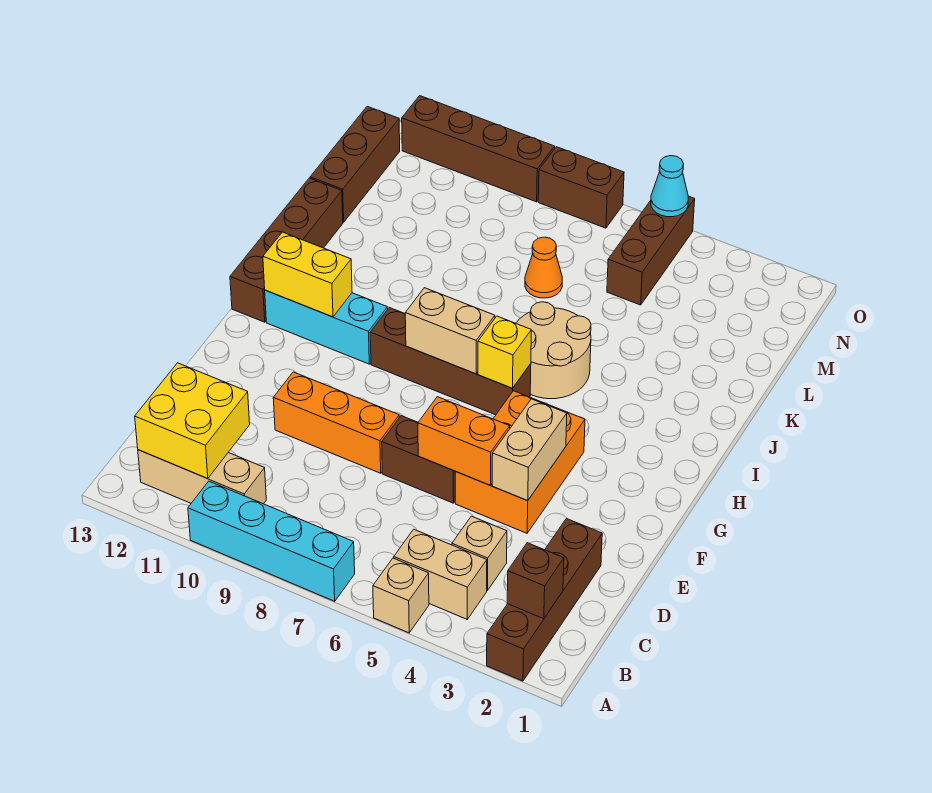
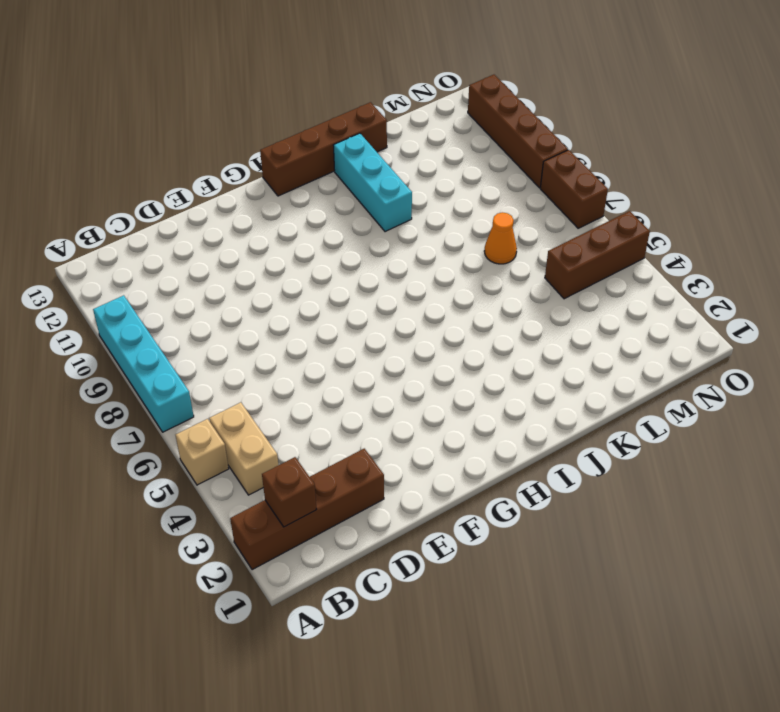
cyan 1x3 brick [333,133,412,232] -> cyan 1x3 brick moved to [265,290,388,364]
none -> tan 1x3 brick [138,450,266,504]
none -> tan 1x1 brick [452,516,507,590]
none -> orange 2x3 brick [455,391,585,533]

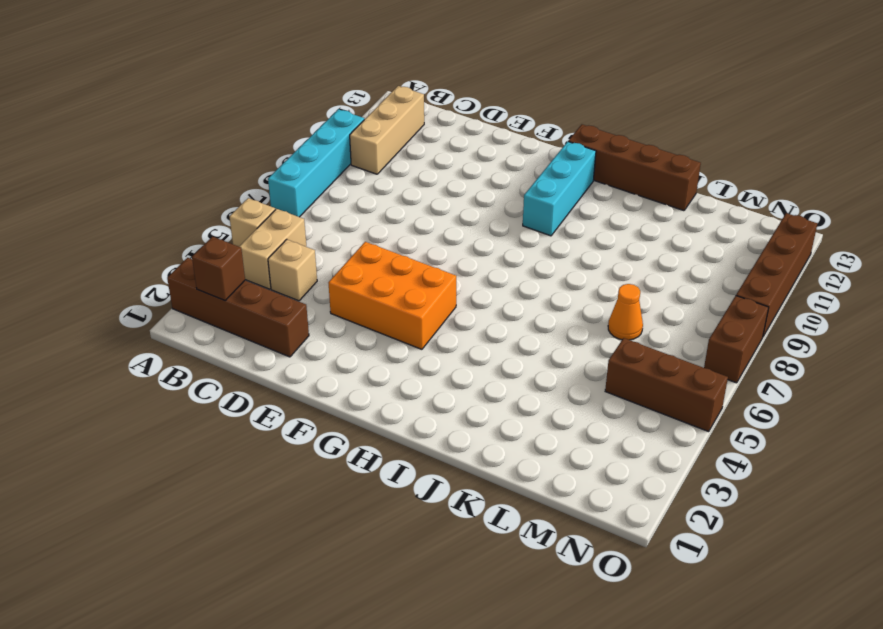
none -> brown 1x2 brick [382,416,456,503]
none -> orange 1x3 brick [273,372,399,473]
none -> brown 1x4 brick [370,308,531,415]

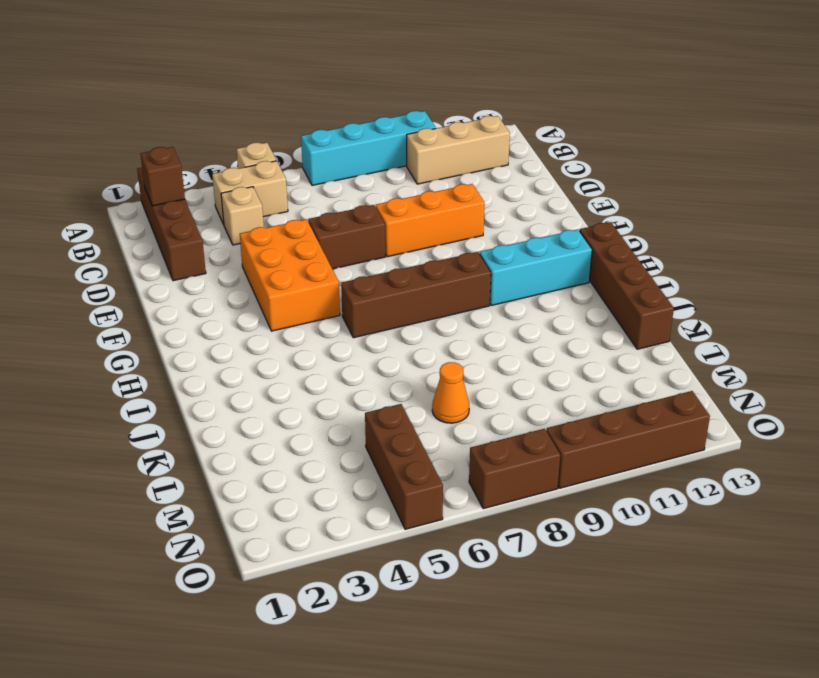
none -> tan 2x2 round brick [516,302,591,399]
none -> brown 1x3 brick [310,106,400,222]
none -> yellow 2x2 brick [135,363,250,479]

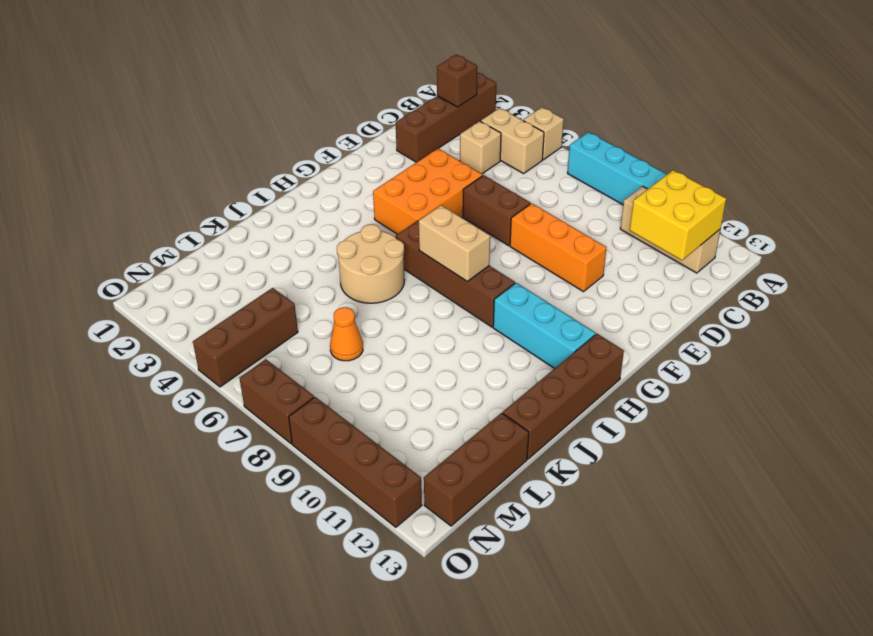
none -> tan 1x2 brick [492,399,567,501]
none -> orange 1x2 brick [418,397,510,485]
none -> yellow 1x1 brick [478,316,531,388]

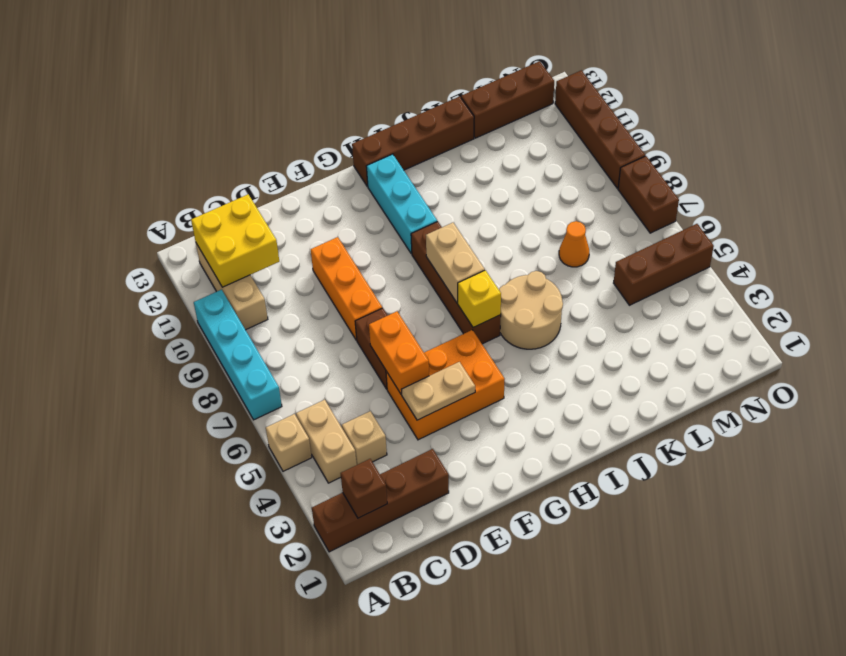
tan 1x2 plate [402,362,475,420] -> tan 1x2 brick [492,399,567,501]
none -> yellow 1x2 brick [263,232,352,317]
none -> cyan 1x1 cone [651,156,688,217]

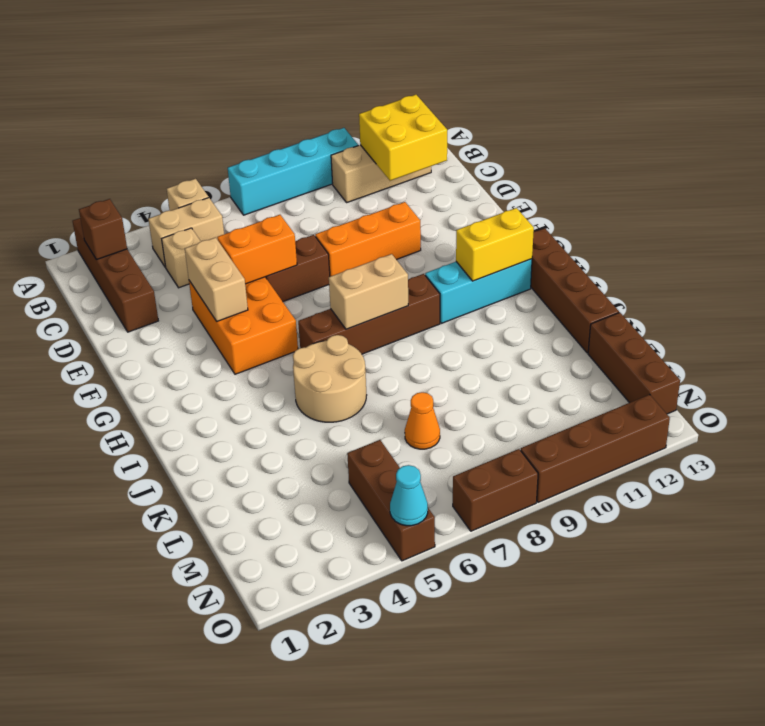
none -> yellow 1x1 brick [478,316,531,388]

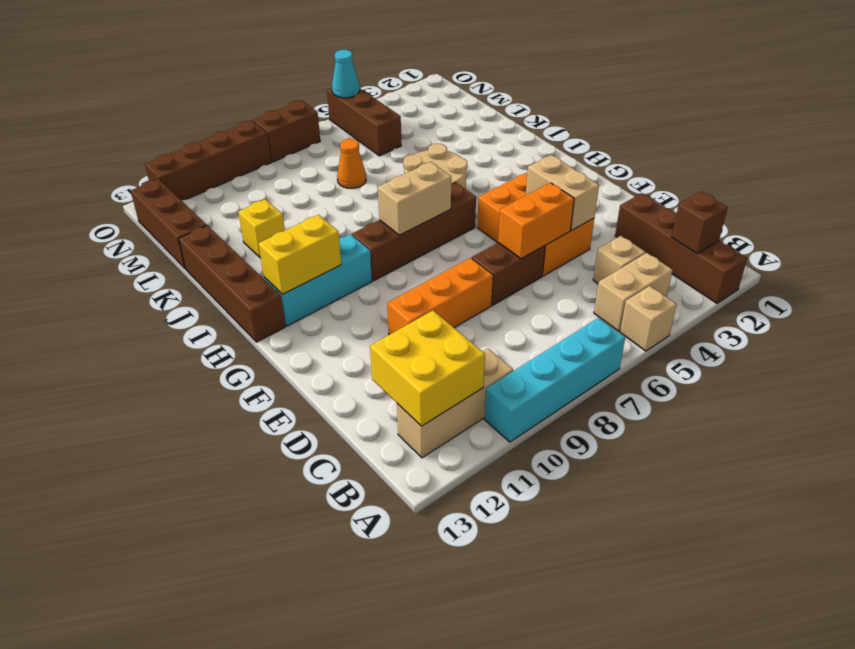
yellow 1x1 brick [238,199,285,258] -> yellow 1x1 brick moved to [478,316,531,388]

